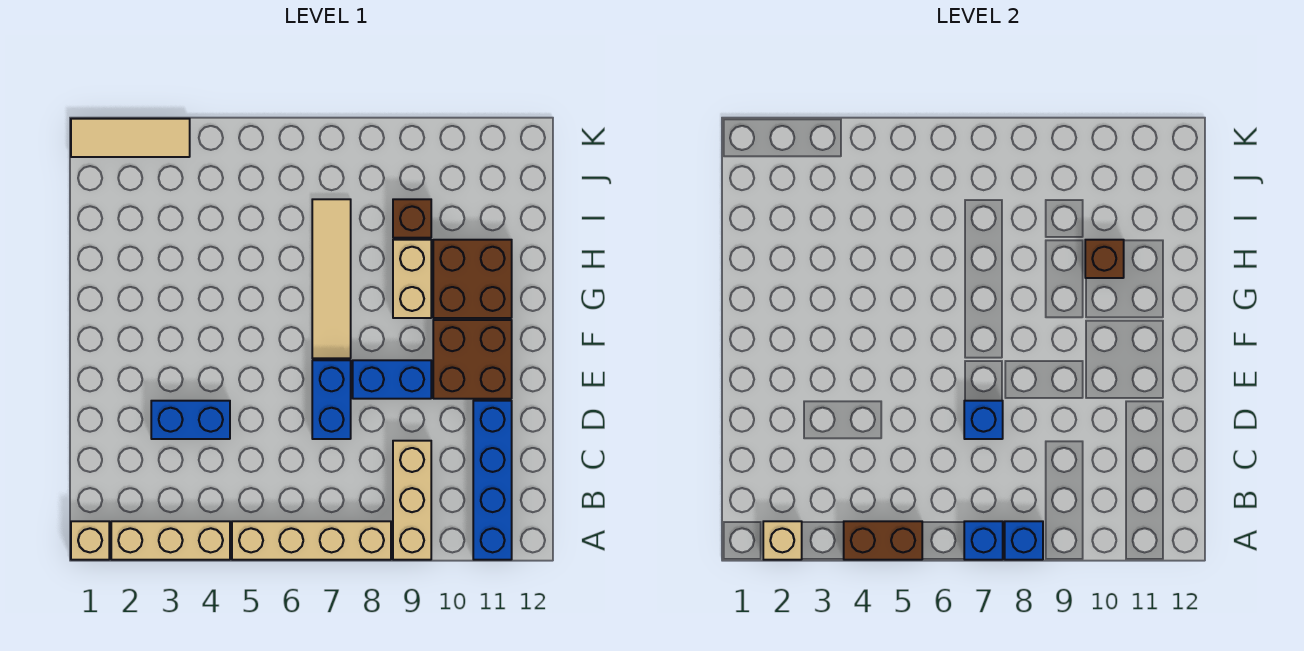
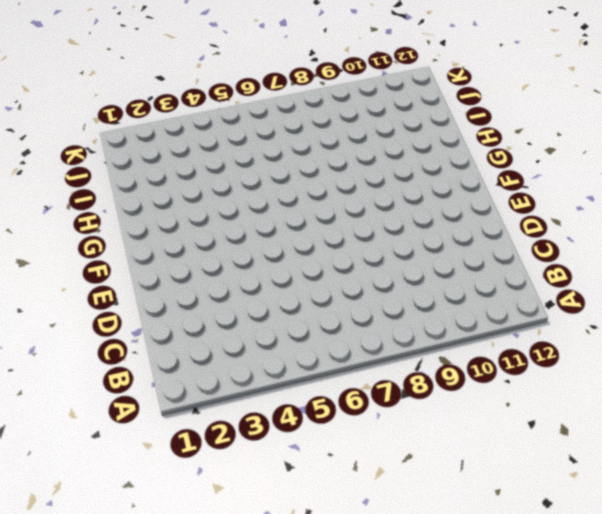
none -> tan 1x1 brick [71,521,109,560]
none -> tan 1x3 brick [111,521,230,560]
none -> tan 1x4 brick [232,521,391,560]

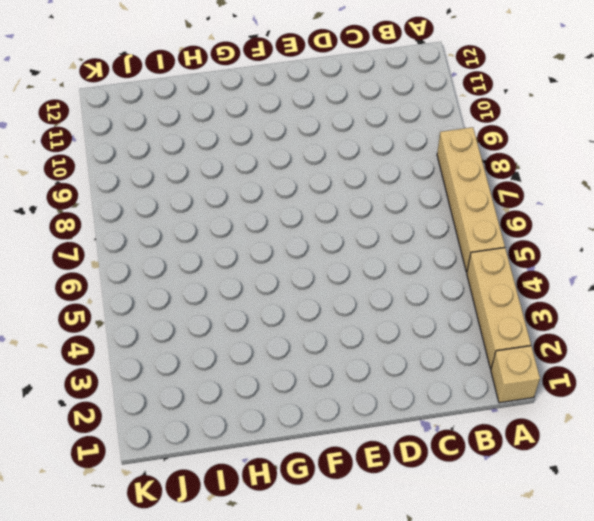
none -> tan 1x3 brick [393,441,431,560]
none -> blue 1x4 brick [473,401,512,560]
none -> blue 1x2 brick [151,401,230,439]

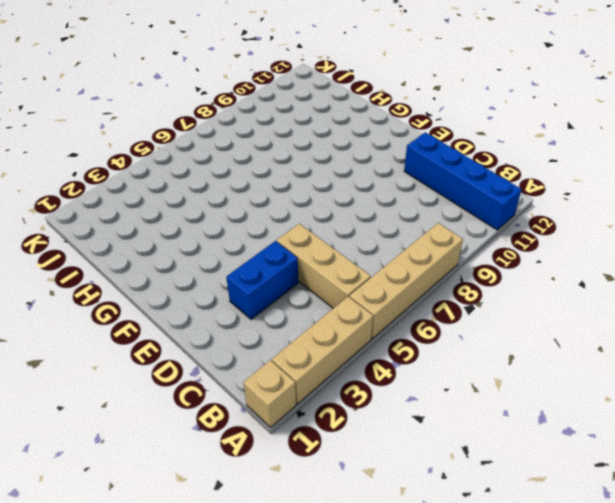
tan 1x3 brick [277,224,371,308] -> tan 1x3 brick moved to [393,441,431,560]
none -> blue 1x2 brick [312,360,351,439]
none -> blue 1x2 brick [353,360,431,399]
none -> brown 2x2 brick [433,320,512,399]

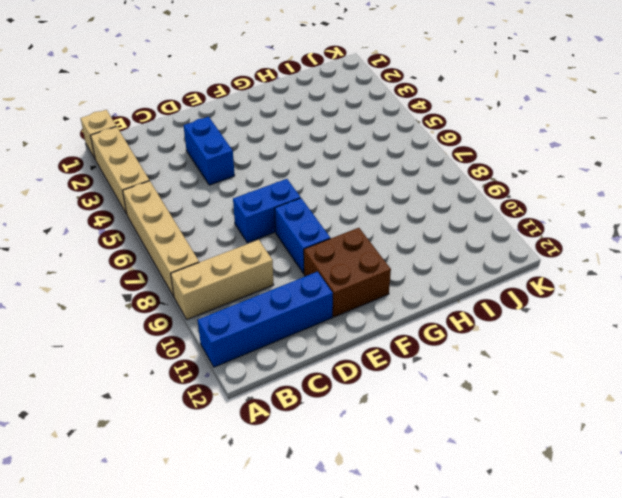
none -> tan 1x4 tile [312,199,351,358]
none -> tan 1x2 brick [393,240,431,318]
none -> brown 2x2 brick [433,240,512,318]

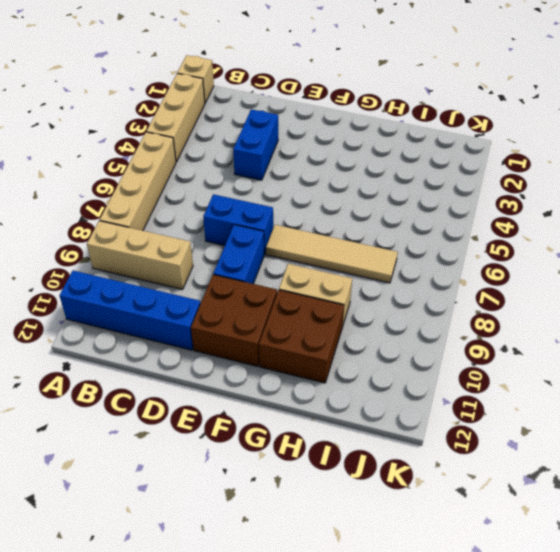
none -> brown 1x1 brick [393,199,431,238]
none -> tan 1x3 tile [71,119,190,157]
none -> tan 1x1 brick [763,521,802,560]

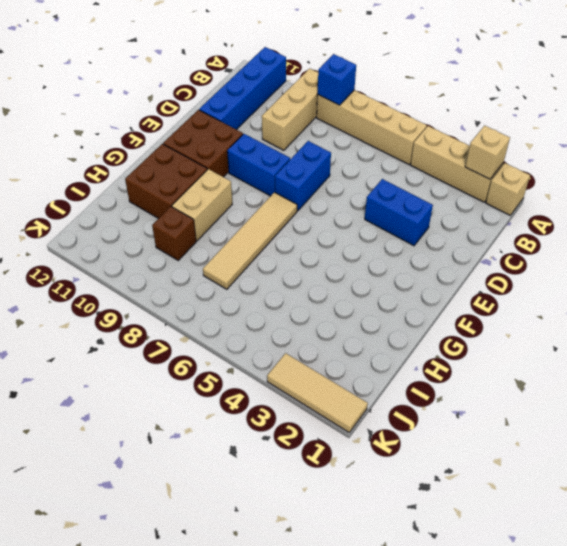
none -> brown 1x2 brick [844,521,922,560]
none -> blue 1x1 brick [964,521,1003,560]
none -> blue 1x1 brick [964,401,1003,439]

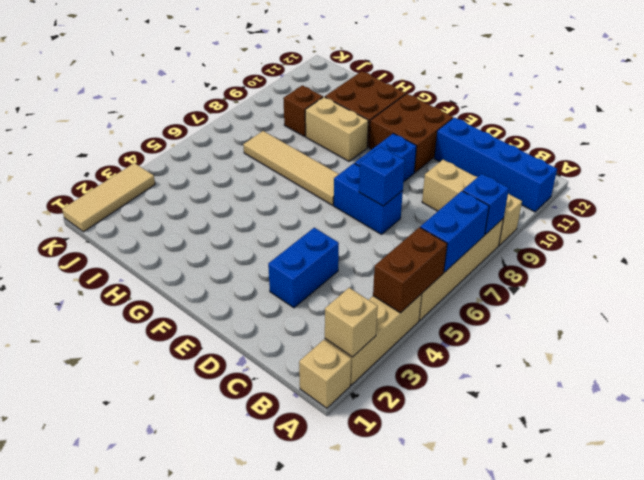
blue 1x2 brick [420,191,489,272] -> blue 1x1 brick [964,521,1003,560]
none -> brown 1x1 brick [1085,240,1124,278]

